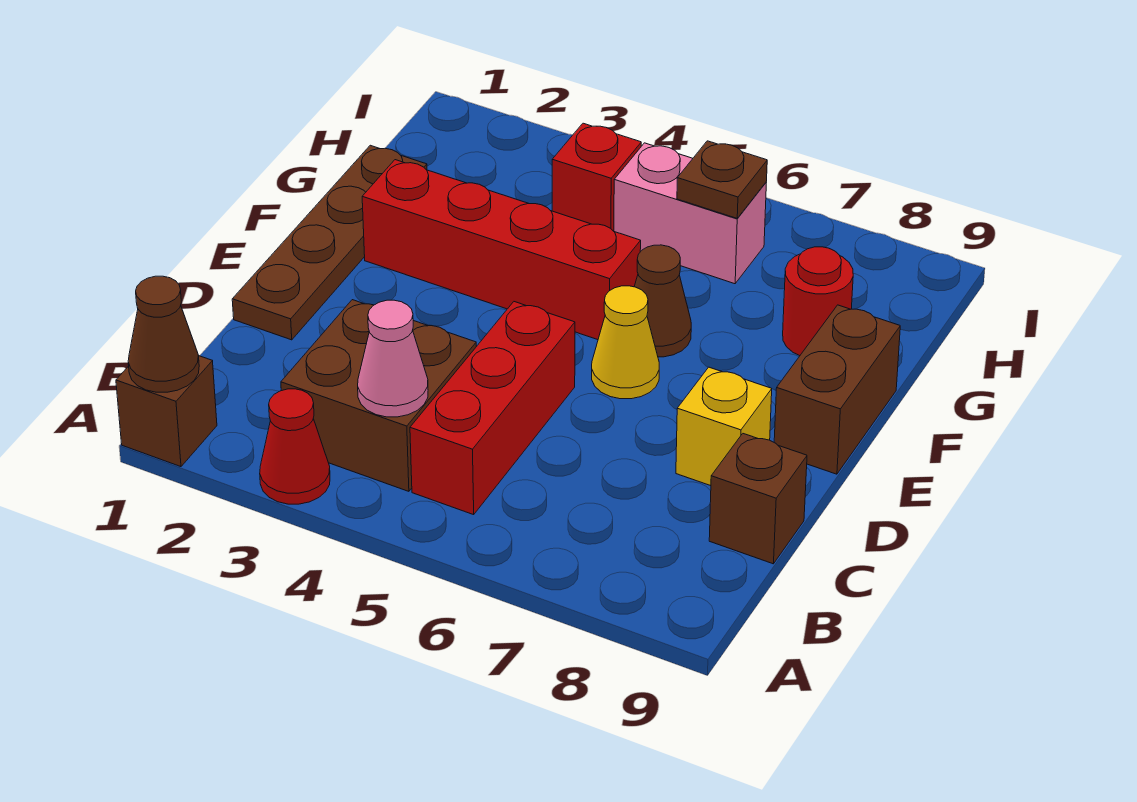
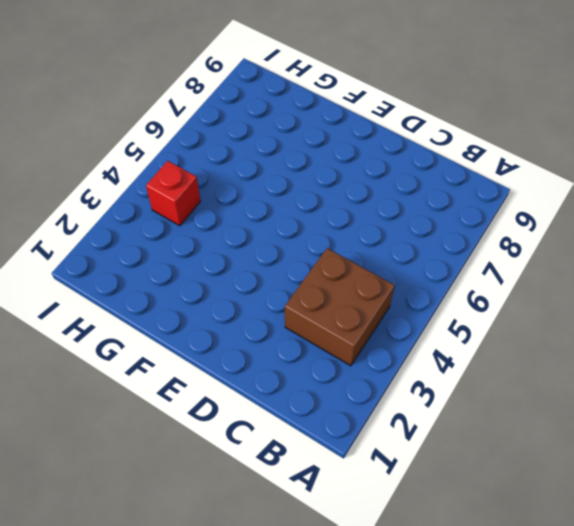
none -> brown 1x1 brick [116,356,217,467]
none -> red 1x1 cone [260,389,330,504]
none -> red 1x3 brick [410,302,575,515]

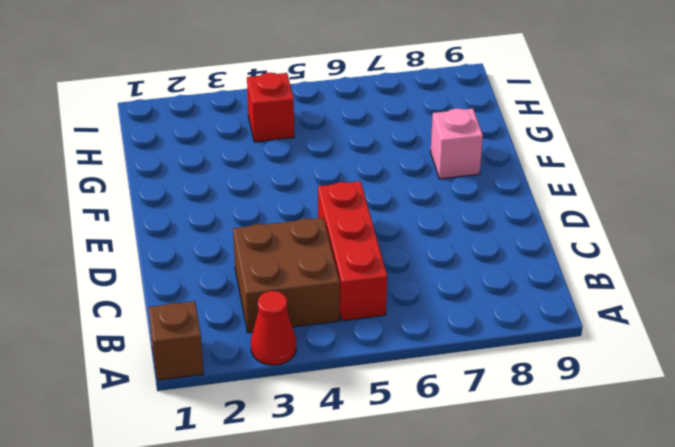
pink 1x1 brick [430,108,483,179] -> none
none -> brown 1x1 brick [709,434,807,564]
none -> brown 1x4 plate [232,145,427,340]
none -> yellow 1x1 brick [676,367,772,486]

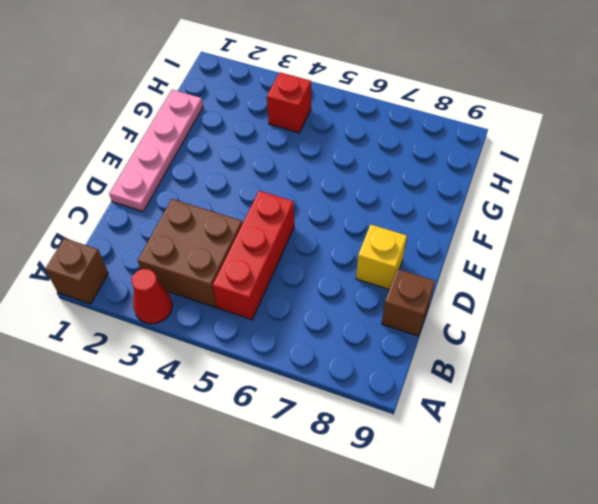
pink 1x4 plate [109,90,203,211] -> brown 1x4 plate [232,145,427,340]
none -> yellow 1x1 cone [592,286,659,399]
none -> brown 1x2 brick [774,305,900,474]
none -> red 1x4 brick [362,160,641,340]

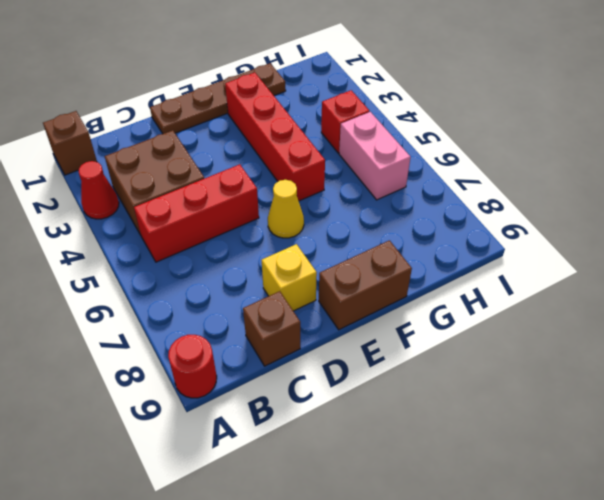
red 1x1 round brick [168,335,217,398] -> red 1x1 round brick moved to [783,247,853,356]
none -> brown 1x1 cone [634,245,691,357]
none -> brown 1x1 cone [128,276,199,392]
none -> pink 1x1 cone [358,300,428,417]

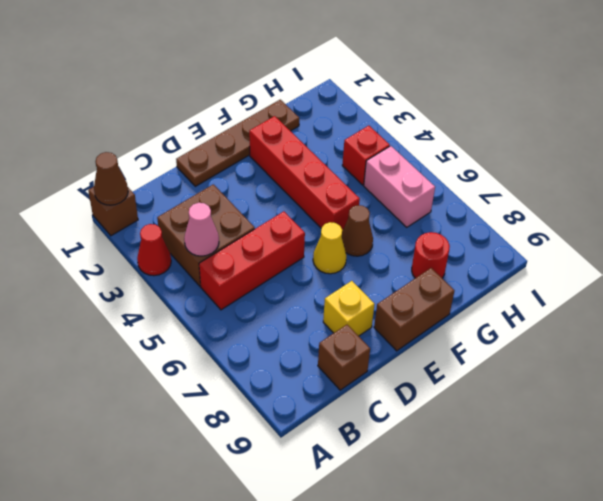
none -> brown 1x1 plate [677,141,767,218]

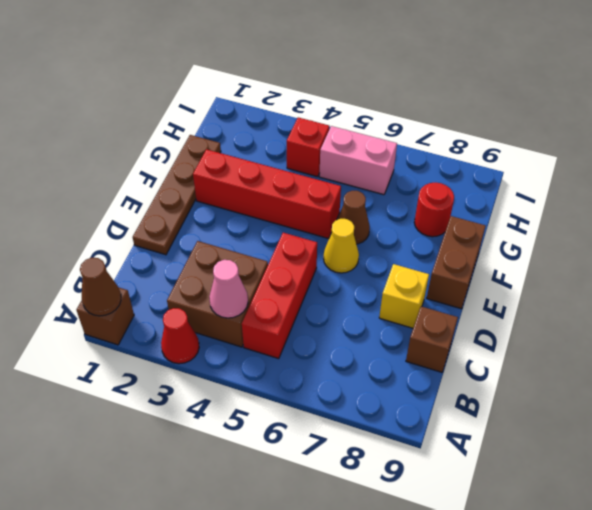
none -> brown 1x1 plate [677,141,767,218]

